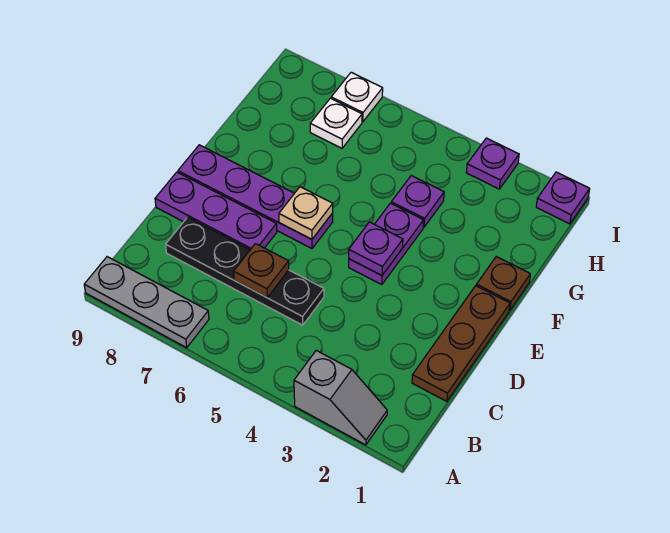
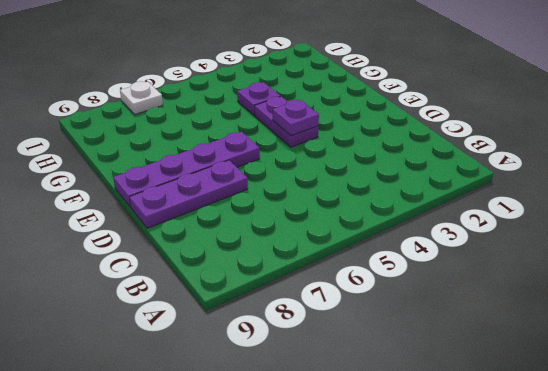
none -> grey 1x2 slope [294,351,387,445]
none -> grey 1x3 plate [84,257,209,348]
none -> brown 1x3 plate [412,286,510,401]

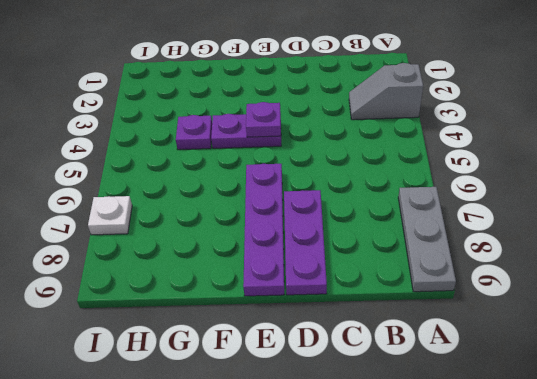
grey 1x2 slope [349,63,423,120] -> grey 1x2 slope turned to [294,351,387,445]
none -> brown 1x3 plate [412,286,510,401]
none -> black 1x4 plate [166,217,324,325]
none -> brown 1x1 plate [476,257,530,310]

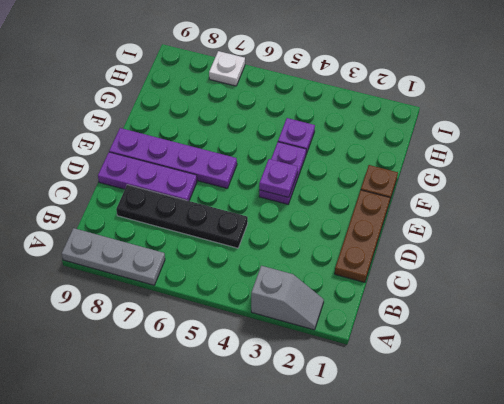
none -> white 1x1 plate [310,98,362,148]
none -> purple 1x1 plate [536,172,590,224]
none -> purple 1x1 plate [466,138,519,189]

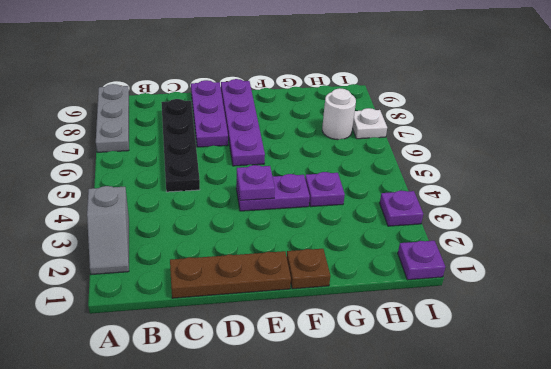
white 1x1 round brick [322,88,356,140] -> white 1x1 plate [310,98,362,148]
none -> brown 1x1 plate [234,244,289,297]
none -> tan 1x1 plate [279,187,333,239]

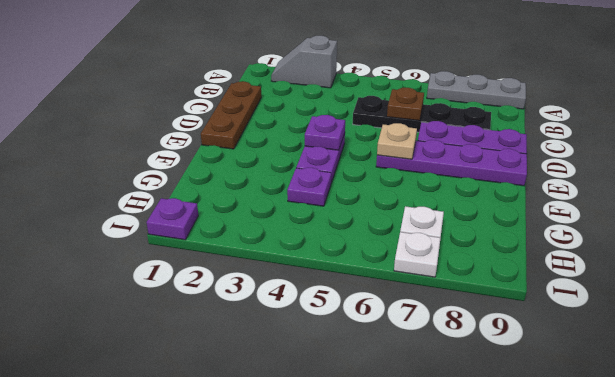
none -> brown 1x1 plate [476,257,530,310]
none -> purple 1x1 plate [466,138,519,189]

